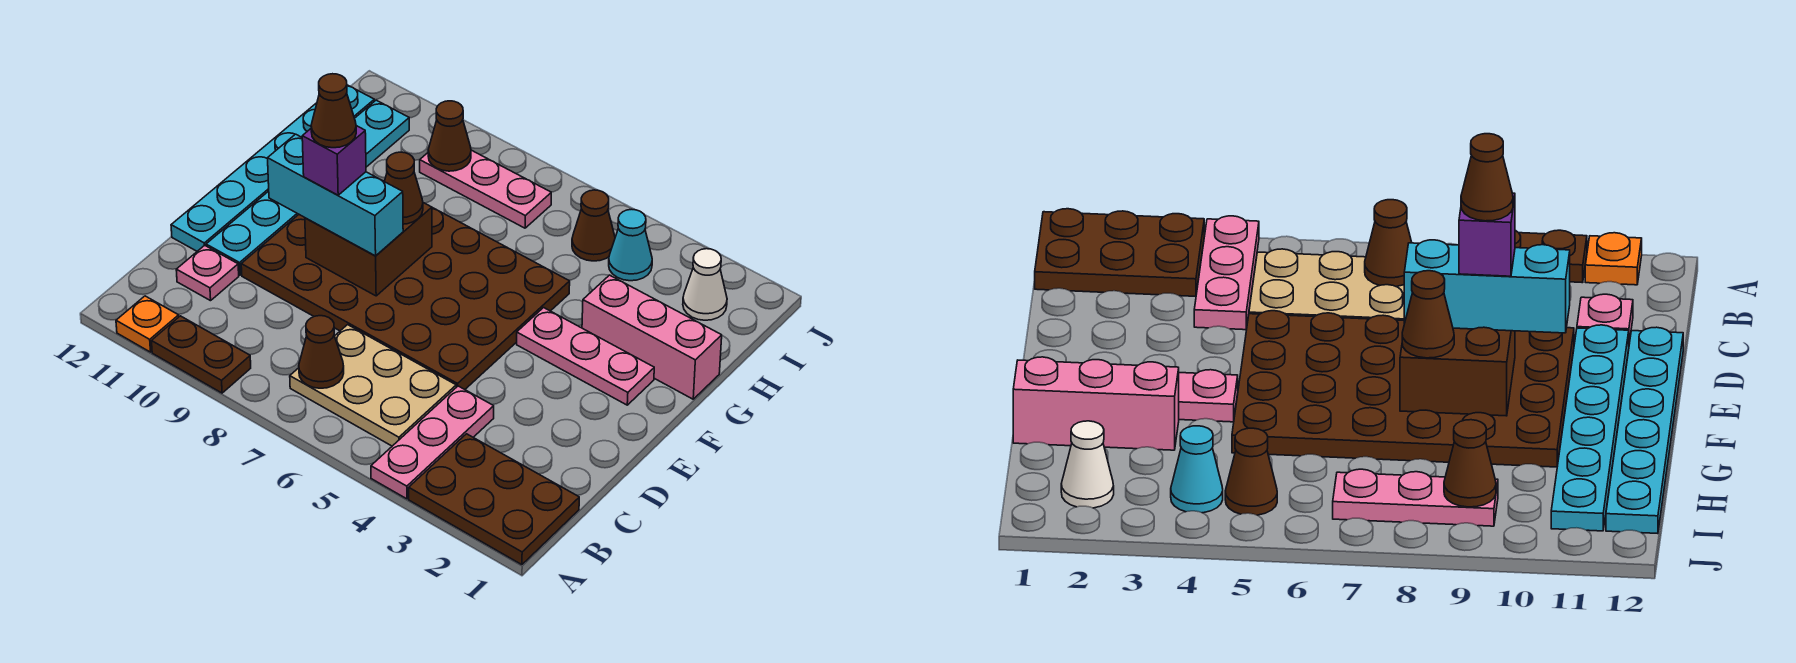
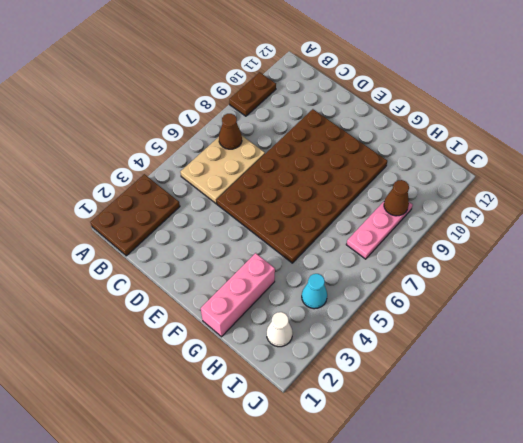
none -> pink 1x3 plate [371,386,494,499]
none -> orange 1x1 plate [116,296,179,352]
none -> pink 1x1 plate [176,245,239,301]

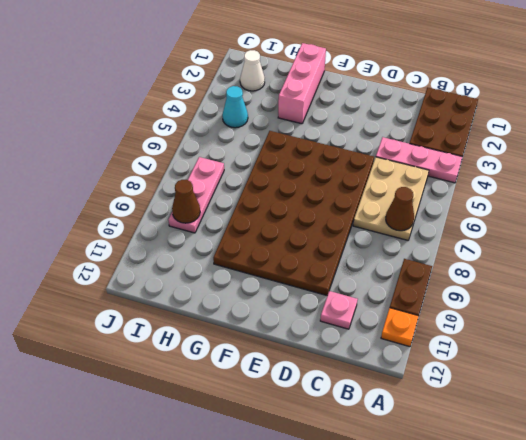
none -> cyan 1x6 plate [206,100,409,275]
none -> cyan 1x6 plate [171,85,374,251]
none -> pink 1x3 plate [517,308,654,405]

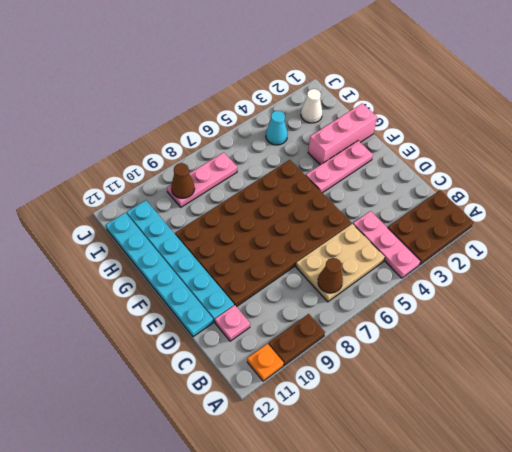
none -> brown 1x1 cone [572,190,615,261]
none -> brown 2x2 brick [305,203,432,296]
none -> cyan 1x3 brick [268,134,403,256]

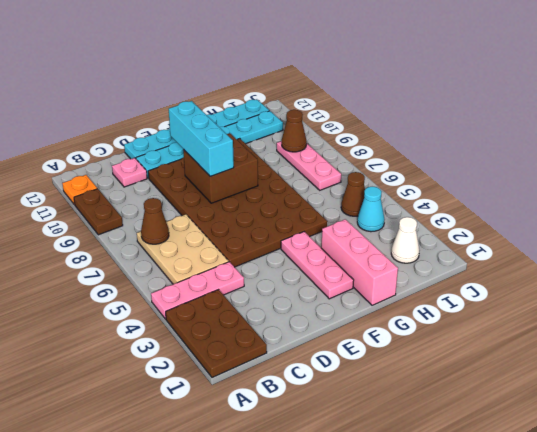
none -> brown 1x1 cone [384,152,423,224]
none -> purple 1x1 brick [302,126,366,195]
none -> brown 1x1 cone [311,74,356,148]

